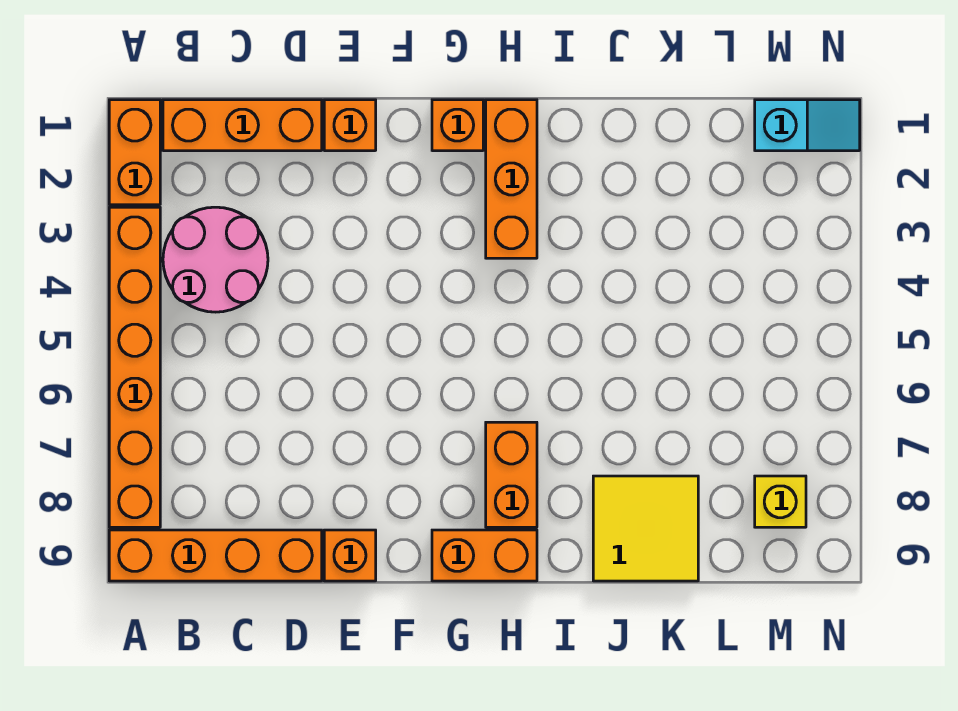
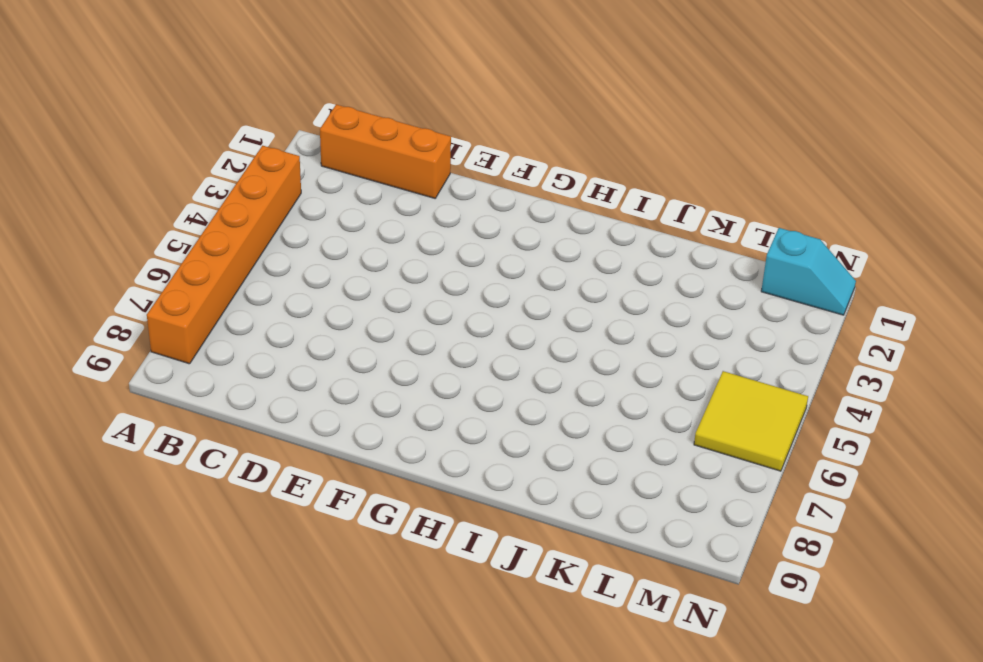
yellow 2x2 tile [694,371,808,471] -> yellow 2x2 tile moved to [593,476,698,581]
none -> orange 1x2 brick [109,100,160,205]
none -> orange 1x4 brick [109,530,322,581]
none -> pink 2x2 round brick [163,207,268,312]

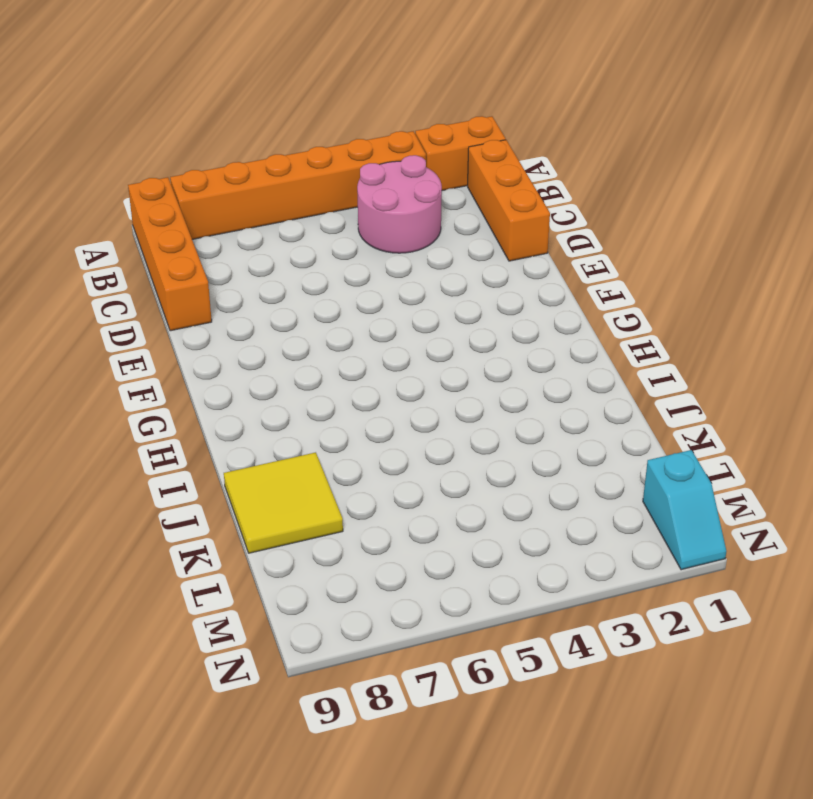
none -> orange 1x1 brick [324,100,376,151]
none -> orange 1x1 brick [324,530,376,581]
none -> orange 1x1 brick [432,100,483,151]

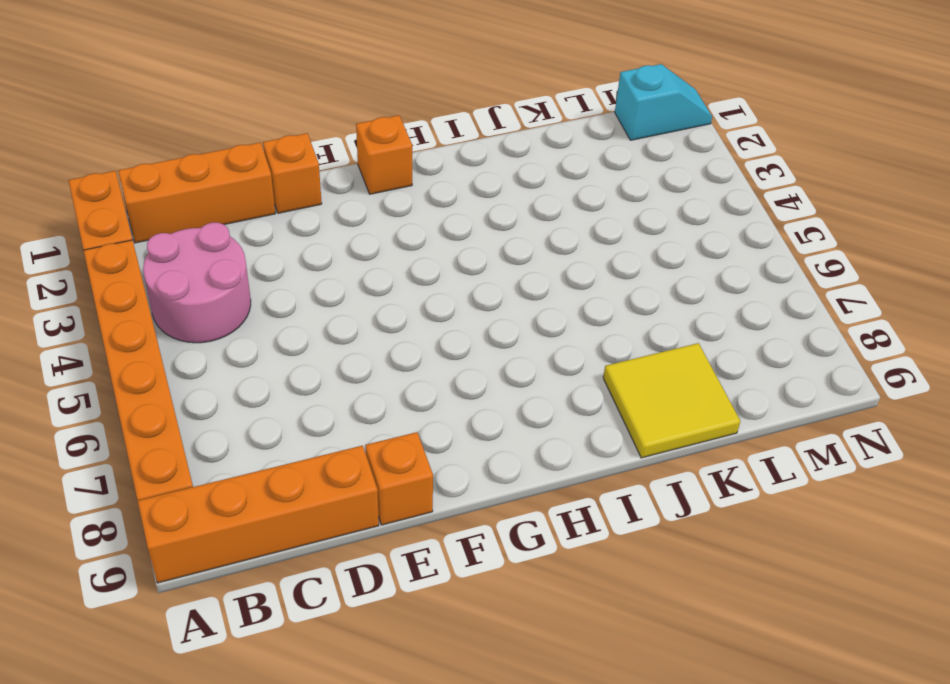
none -> orange 1x2 brick [432,530,537,581]
none -> orange 1x3 brick [486,100,537,258]
none -> orange 1x2 brick [486,422,537,527]

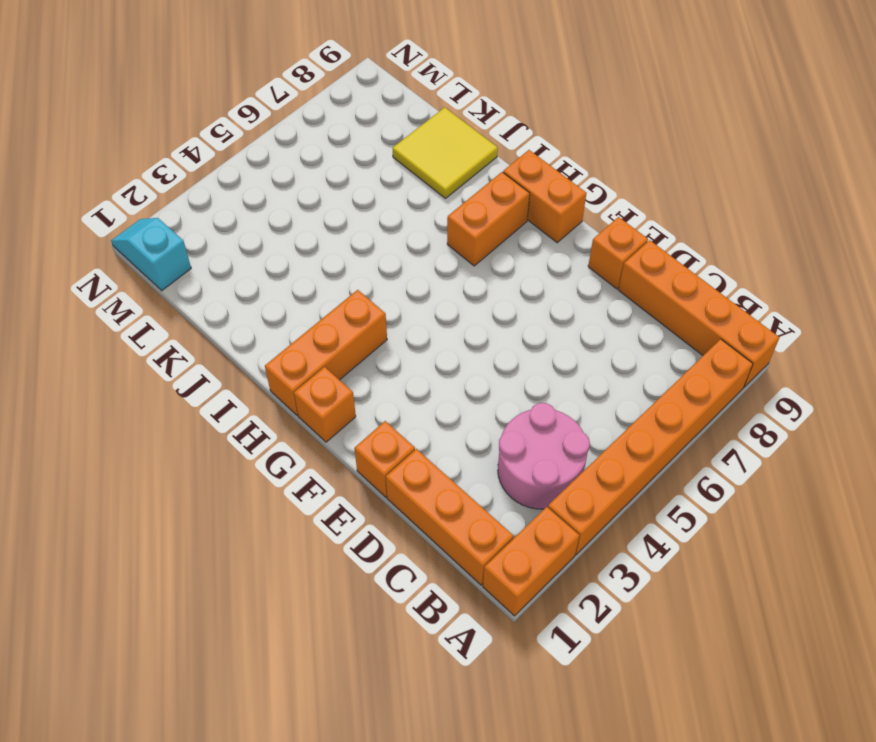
none -> yellow 1x1 brick [755,476,806,527]

